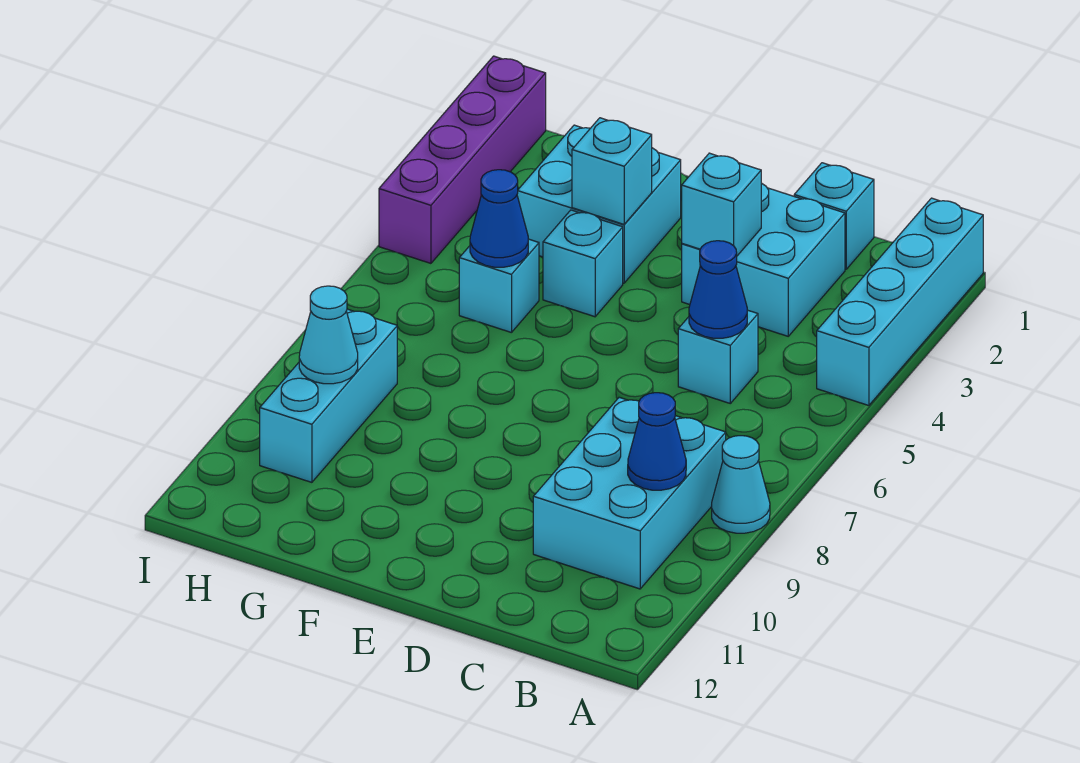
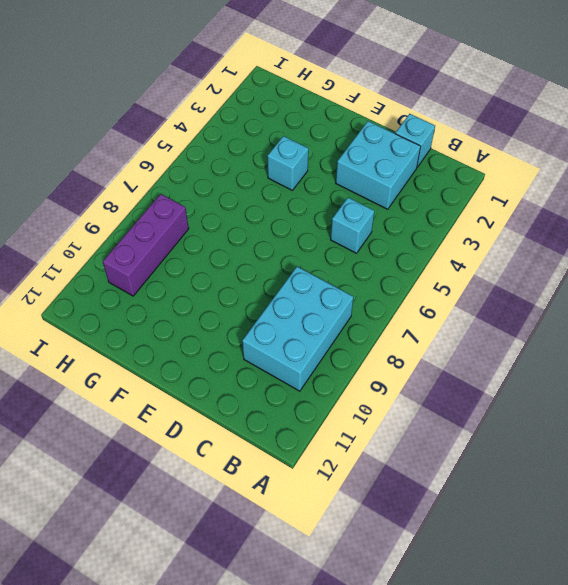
purple 1x3 brick [103,194,189,296] -> cyan 1x3 brick [260,309,397,482]
none -> cyan 1x4 brick [817,198,983,406]
none -> cyan 1x1 cone [712,436,770,533]
none -> cyan 2x2 brick [517,125,681,283]

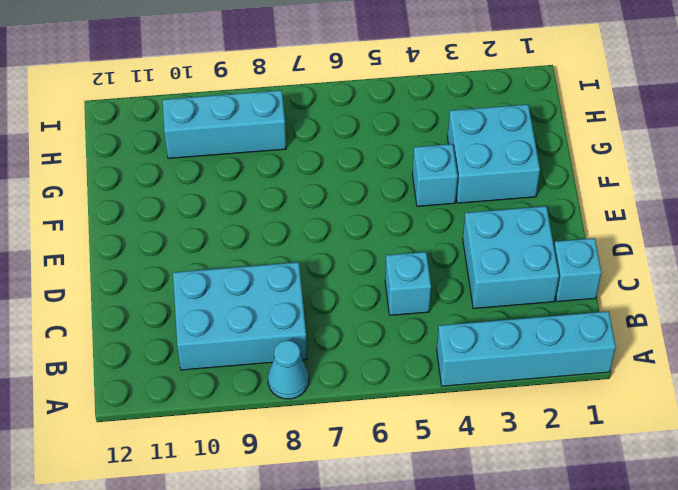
none -> cyan 1x1 brick [459,239,539,333]
none -> purple 1x4 brick [379,56,546,263]
none -> blue 1x1 cone [628,393,686,490]

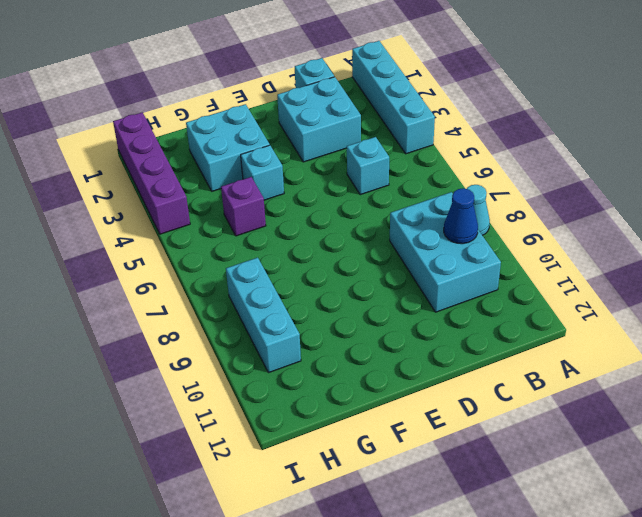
purple 1x1 brick [221,177,266,236] -> cyan 1x1 brick [459,239,539,333]
none -> blue 1x1 cone [689,241,747,338]
none -> cyan 1x1 brick [682,153,761,256]
none -> cyan 1x1 brick [572,118,652,224]

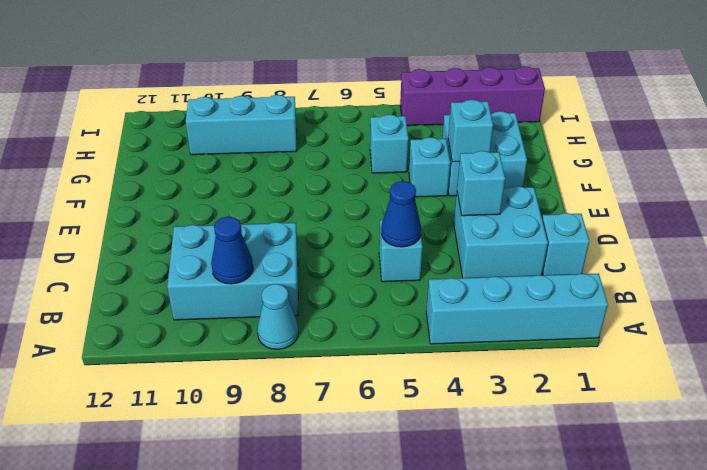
none -> blue 1x1 cone [470,170,528,267]
none -> cyan 1x1 cone [299,286,358,384]

